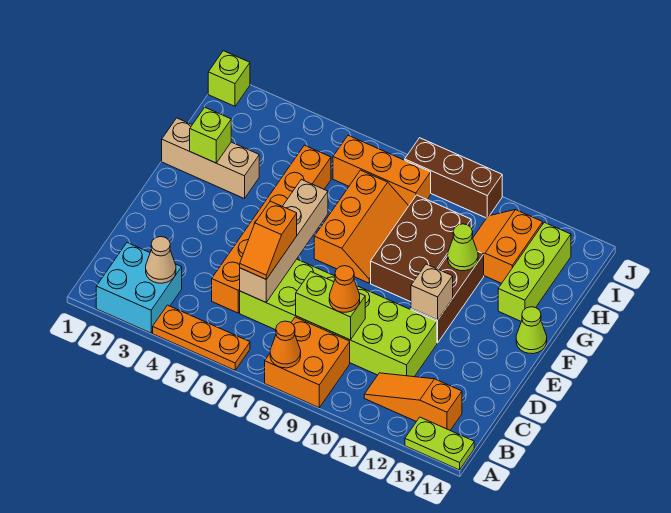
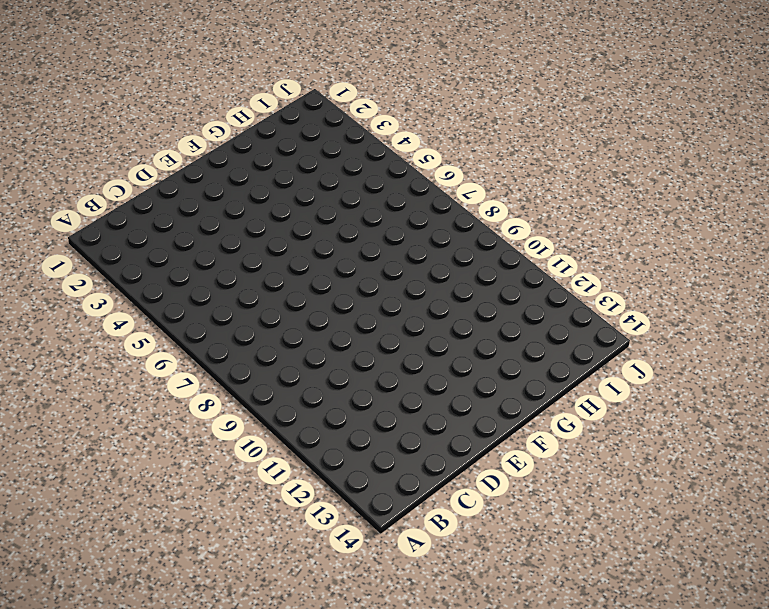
none -> cyan 2x2 brick [96,243,182,333]
none -> orange 1x3 plate [153,305,250,370]
none -> orange 2x2 brick [265,317,350,408]

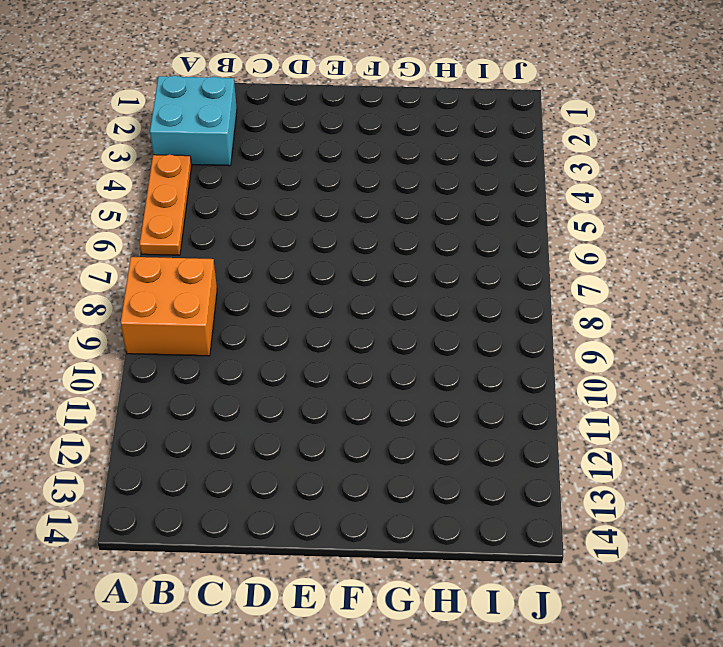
none -> lime 1x2 plate [405,417,474,470]
none -> orange 1x3 slope [364,373,462,430]
none -> orange 1x6 brick [212,145,331,313]

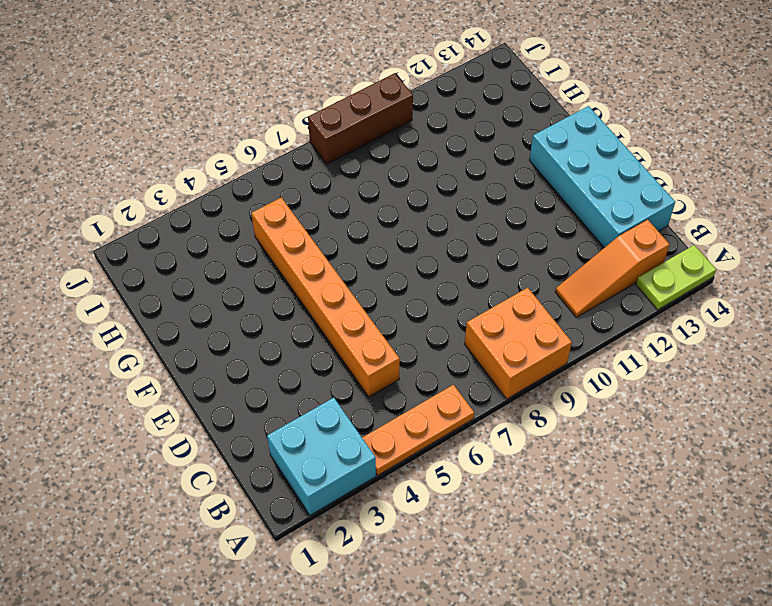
cyan 2x4 brick [529,106,675,248] -> lime 1x1 cone [516,307,547,354]
none -> lime 2x6 brick [240,259,437,377]
none -> brown 1x3 brick [411,252,484,343]
none -> orange 2x3 slope [314,170,408,283]

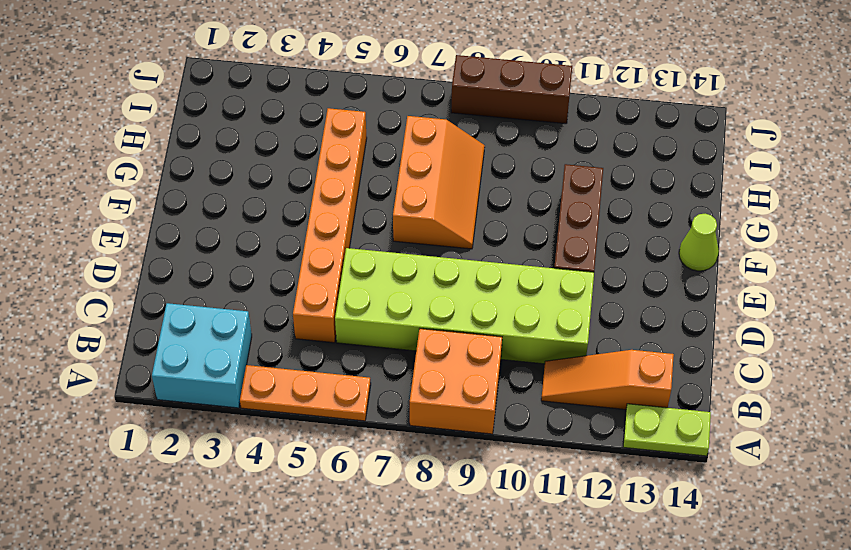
none -> brown 2x3 brick [371,195,471,302]
none -> tan 1x3 brick [162,118,259,199]
none -> lime 1x3 brick [498,222,571,321]

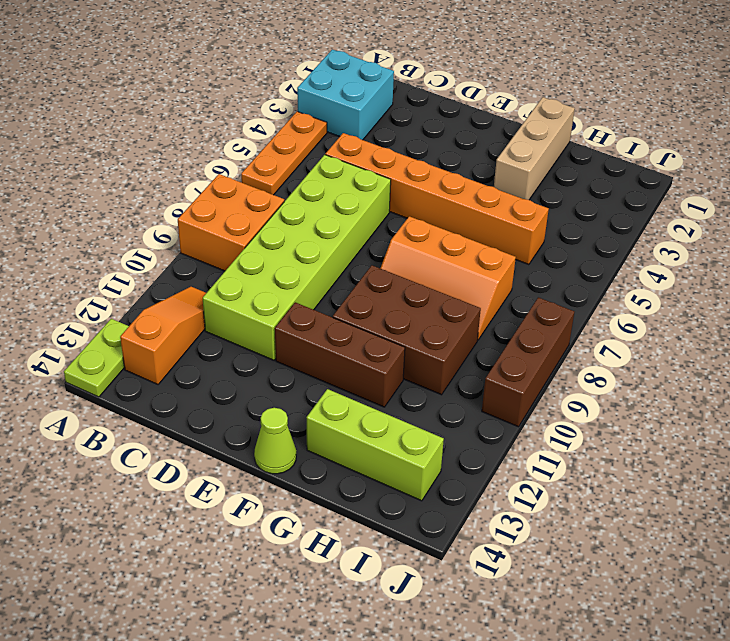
none -> orange 2x2 slope [473,210,543,283]
none -> orange 1x3 brick [333,135,431,206]
none -> lime 1x1 brick [208,51,250,106]

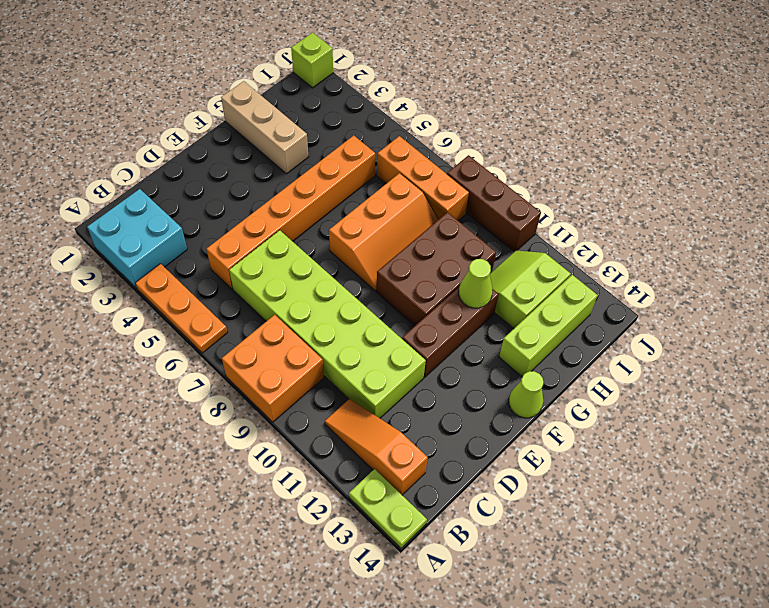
lime 2x2 slope [490,250,571,329] -> orange 2x2 slope [473,210,543,283]
none -> orange 1x1 cone [270,321,301,368]
none -> tan 1x1 cone [146,237,176,283]
none -> tan 1x4 brick [240,179,328,302]

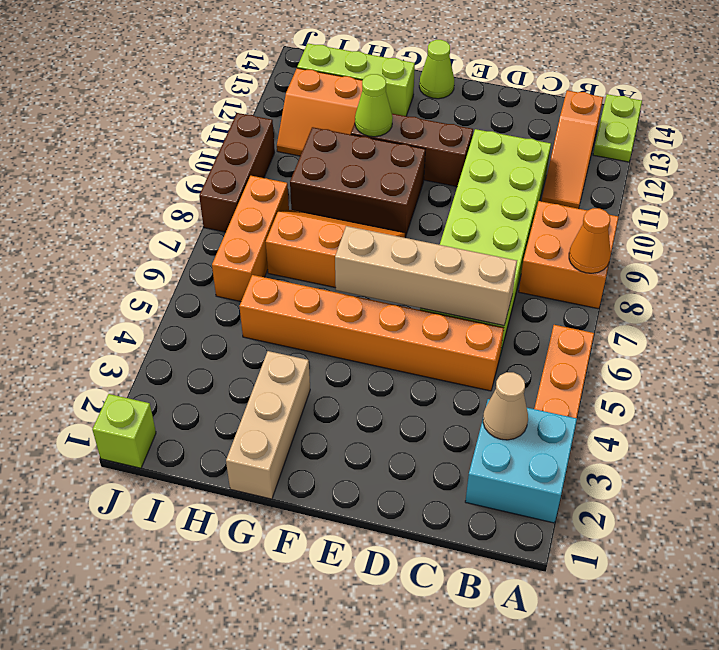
none -> lime 1x2 brick [296,272,365,340]
none -> tan 1x1 brick [411,264,453,320]
none -> lime 1x1 brick [190,107,231,163]

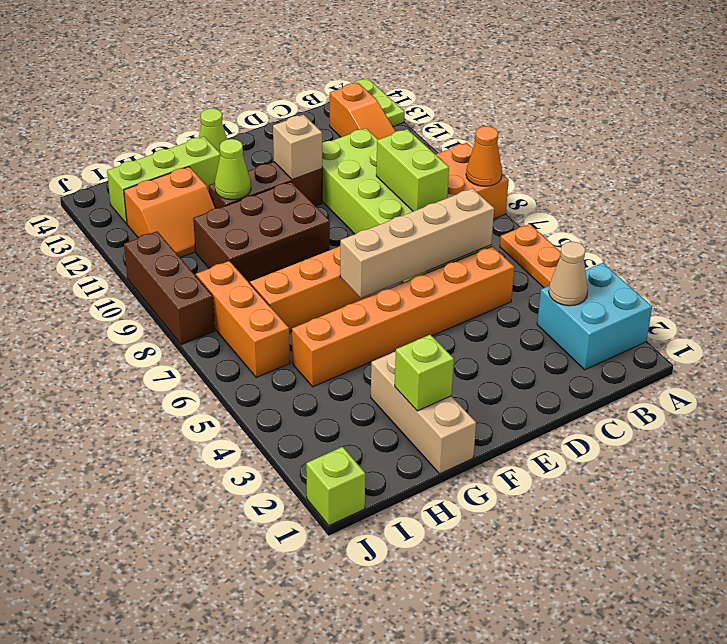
none -> orange 1x2 slope [240,201,297,279]
none -> orange 1x1 cone [329,266,360,312]

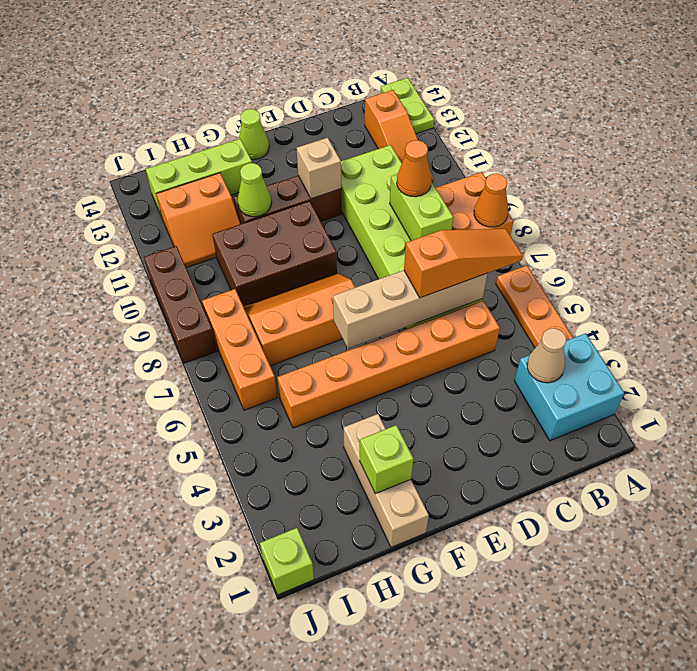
orange 1x3 slope [404,229,523,298] -> orange 1x2 slope [240,201,297,279]

